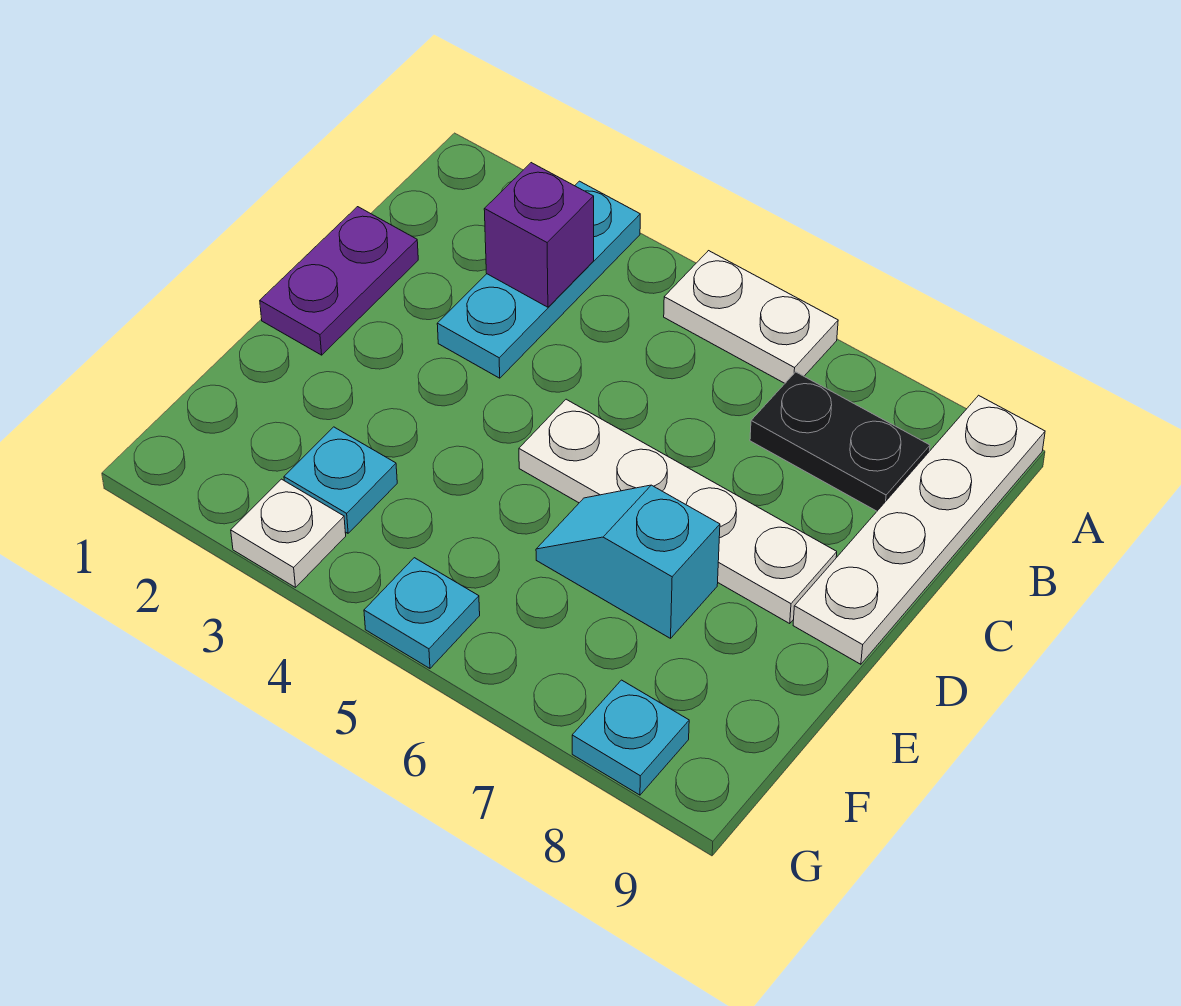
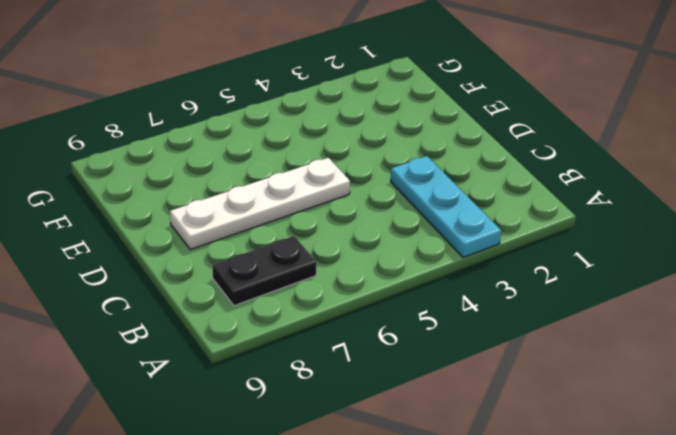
none -> white 1x2 plate [664,251,838,383]
none -> white 1x4 plate [793,395,1045,664]
none -> purple 1x2 plate [260,207,418,355]

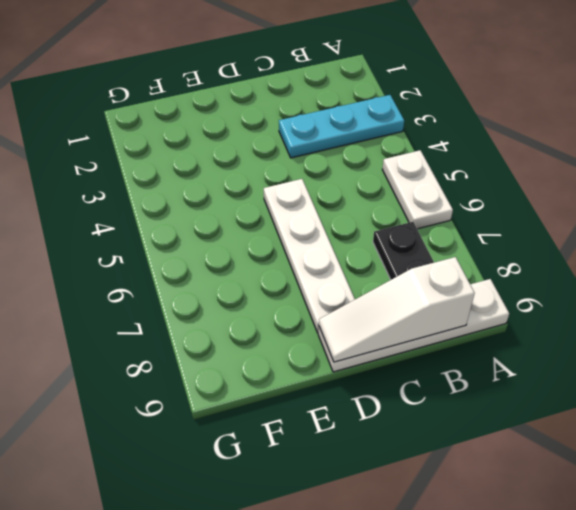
white 1x3 slope [319,257,475,362] -> none
none -> purple 1x2 plate [260,207,418,355]
none -> cyan 1x2 slope [536,485,720,638]
none -> cyan 1x1 plate [284,427,397,533]

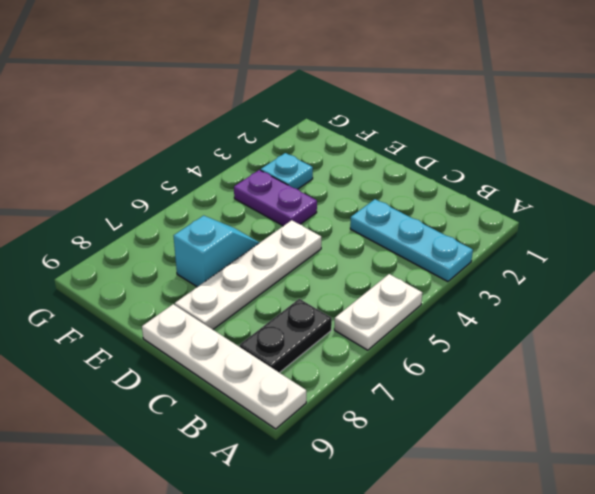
purple 1x2 plate [234,170,317,226] -> purple 1x2 plate moved to [260,207,418,355]
none -> white 1x1 plate [231,479,346,587]
none -> cyan 1x1 plate [364,558,480,668]
none -> cyan 1x1 plate [572,680,689,795]

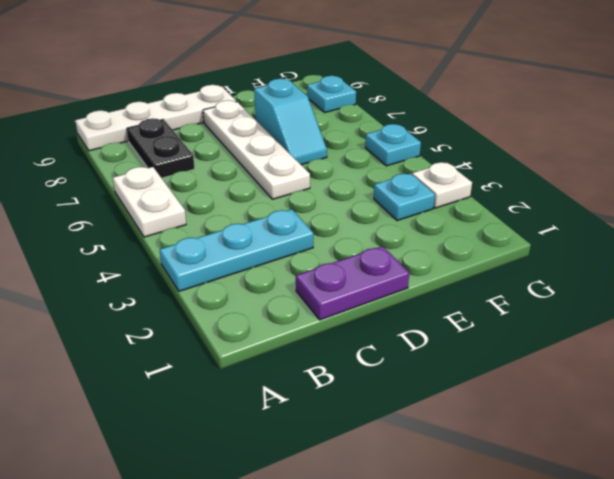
none -> purple 1x1 brick [484,163,594,307]

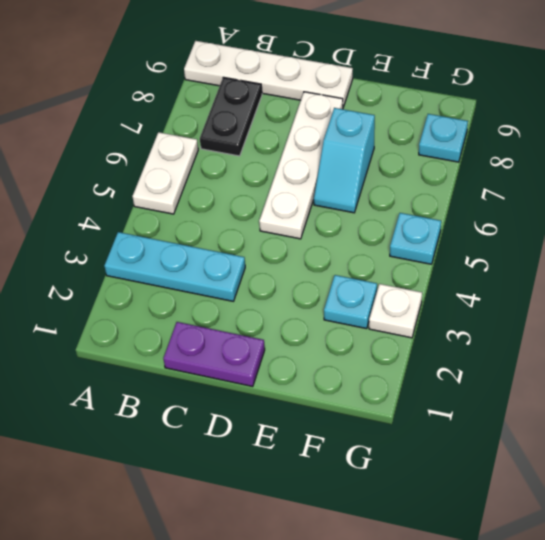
none -> purple 1x1 brick [484,163,594,307]

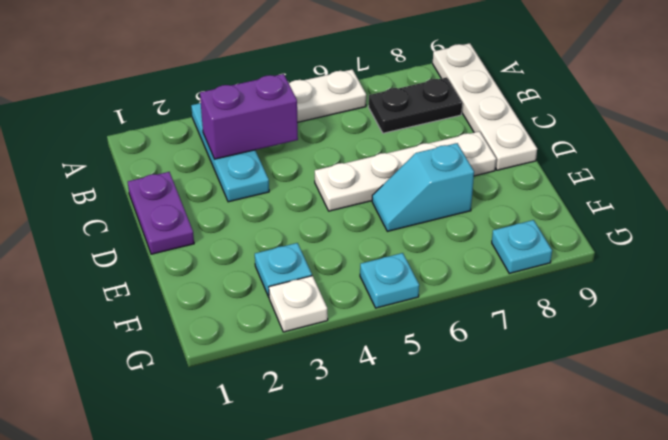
purple 1x2 brick [200,74,298,159] -> purple 1x1 brick [484,163,594,307]

